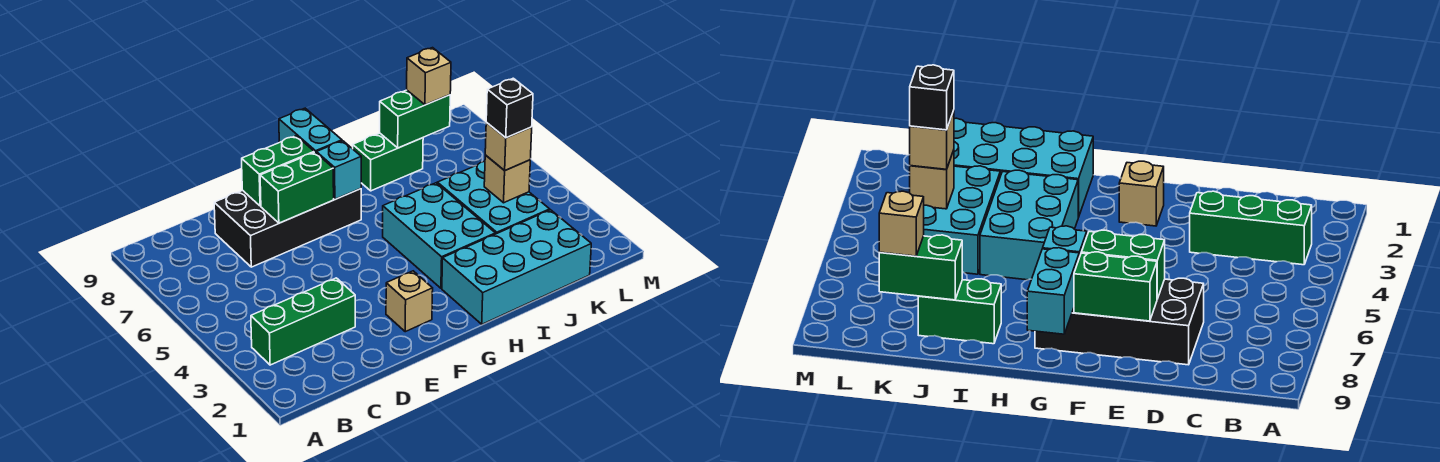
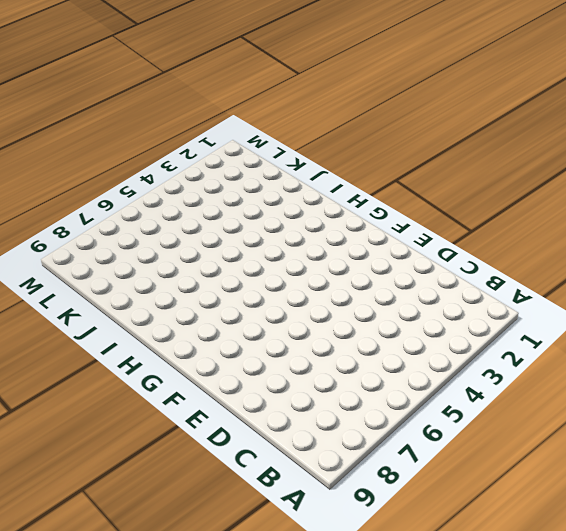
none -> green 1x3 brick [251,278,355,365]
none -> black 2x4 brick [214,189,361,267]
none -> tan 1x1 brick [386,271,433,332]

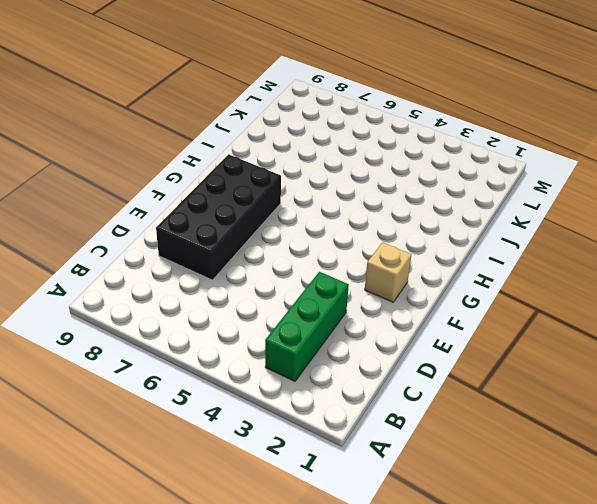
none -> cyan 2x4 brick [442,210,591,324]
none -> cyan 2x3 brick [383,183,495,288]
none -> green 1x2 brick [353,133,423,191]

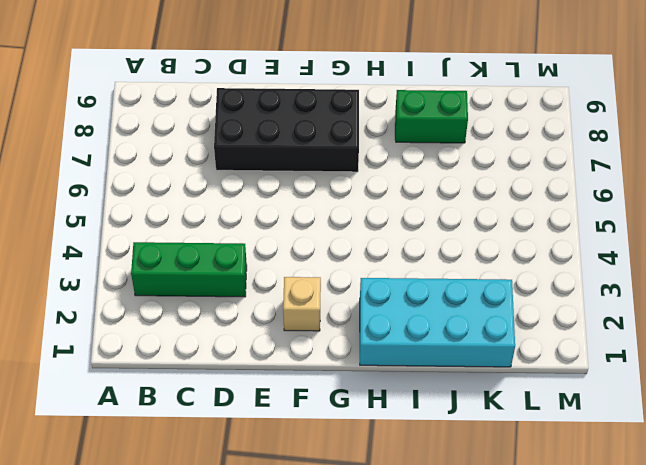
none -> cyan 2x3 brick [383,183,495,288]
none -> cyan 2x3 brick [437,162,550,234]
none -> green 1x2 brick [260,152,334,223]

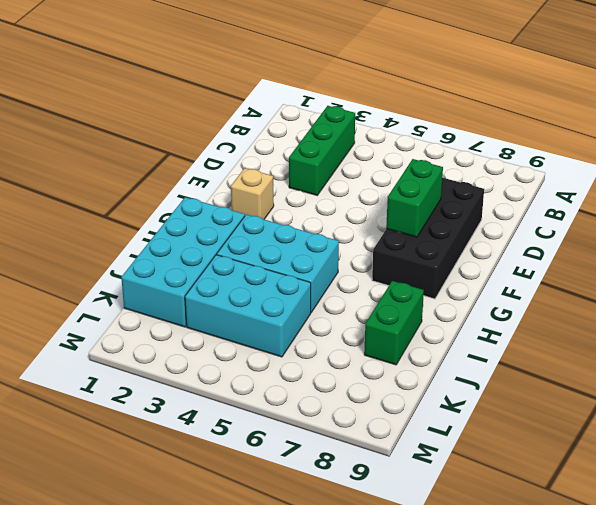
none -> green 1x2 brick [242,136,314,206]
none -> cyan 1x1 brick [316,141,361,199]
none -> cyan 1x2 brick [279,108,342,152]

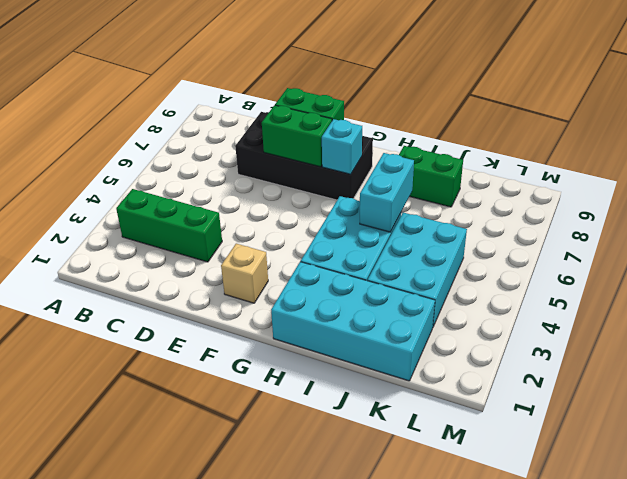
cyan 1x2 brick [360,153,414,232] -> cyan 1x2 brick moved to [279,108,342,152]
none -> green 1x2 brick [380,90,450,148]
none -> tan 1x1 brick [484,155,530,203]
none -> tan 1x1 brick [485,122,532,171]

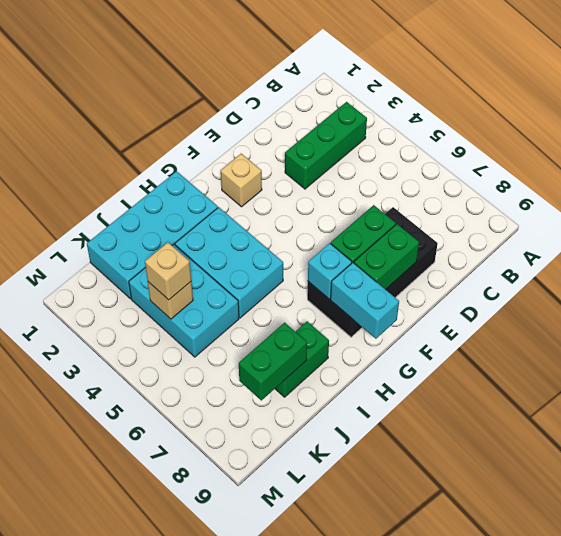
none -> tan 1x1 brick [407,48,451,105]
none -> black 1x1 brick [486,78,533,138]

